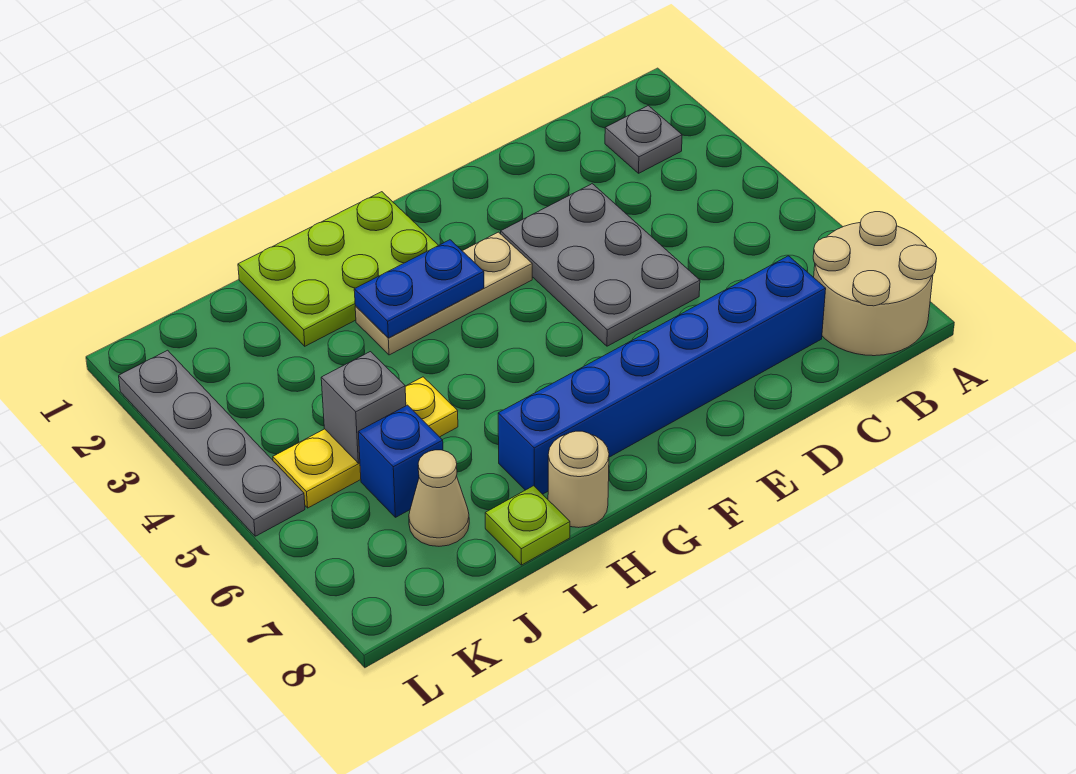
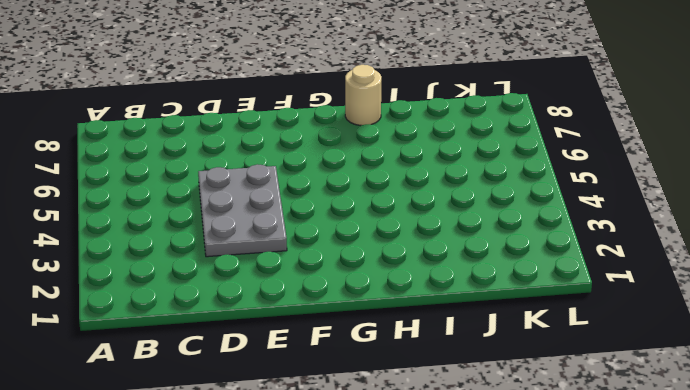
none -> tan 2x2 round brick [813,212,937,356]
none -> grey 1x1 plate [605,106,682,173]
none -> blue 1x6 brick [498,256,826,494]

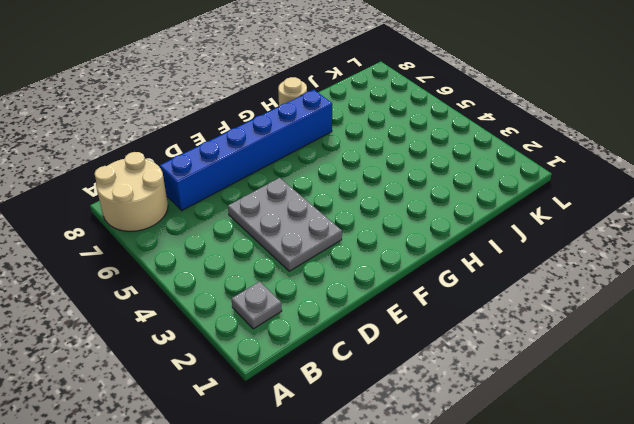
none -> tan 1x3 plate [355,232,532,355]
none -> lime 2x3 plate [238,192,438,346]
none -> yellow 1x3 plate [273,377,458,508]

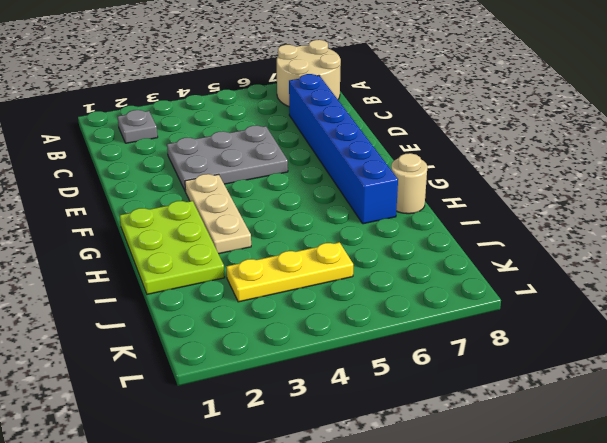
yellow 1x3 plate [226,242,353,302] -> yellow 1x3 plate turned to [273,377,458,508]
none -> lime 1x1 plate [485,486,570,565]
none -> blue 1x1 brick [358,405,443,517]
none -> tan 1x1 cone [409,450,469,546]

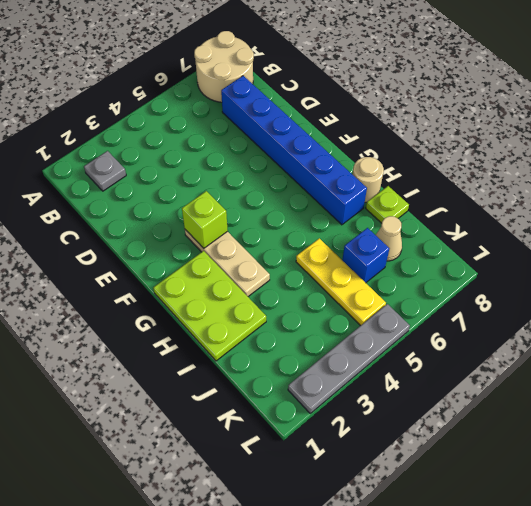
lime 1x1 brick [182,191,228,248] -> none
none -> grey 2x3 plate [501,184,700,346]
none -> blue 1x2 plate [354,240,484,338]
none -> grey 1x1 brick [321,352,406,463]

